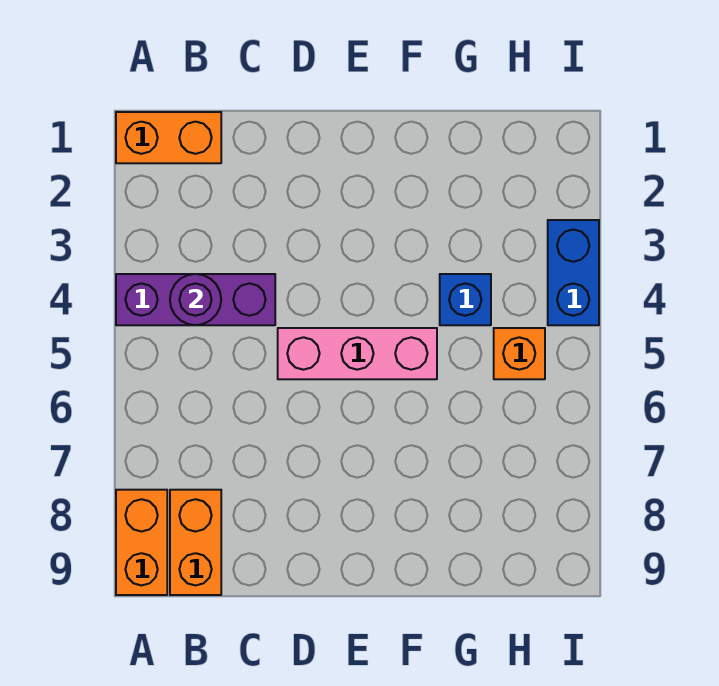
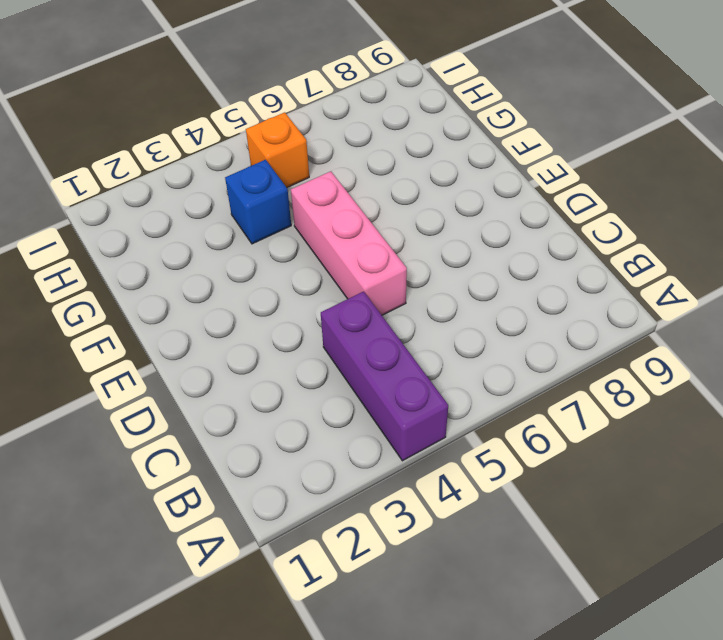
none -> orange 1x2 brick [116,112,221,163]
none -> orange 1x2 brick [116,490,167,595]

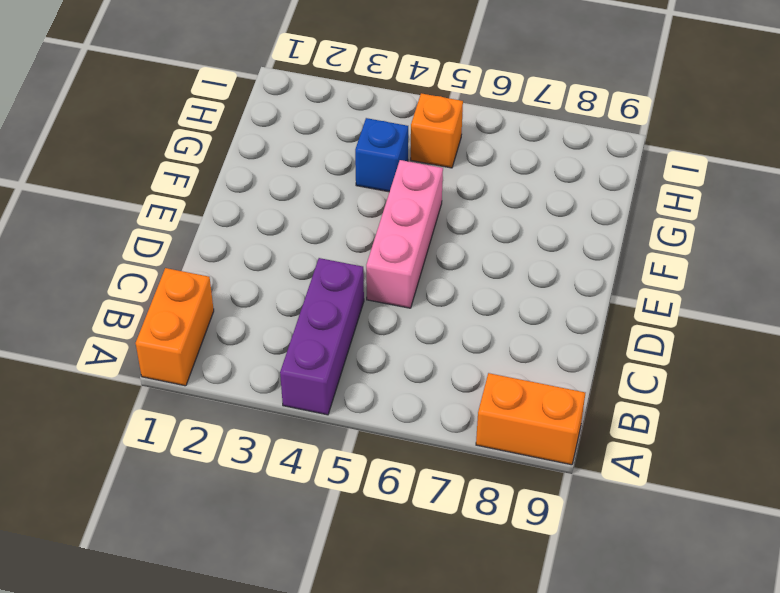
none -> orange 1x2 brick [170,490,221,595]
none -> blue 1x2 brick [548,220,599,325]

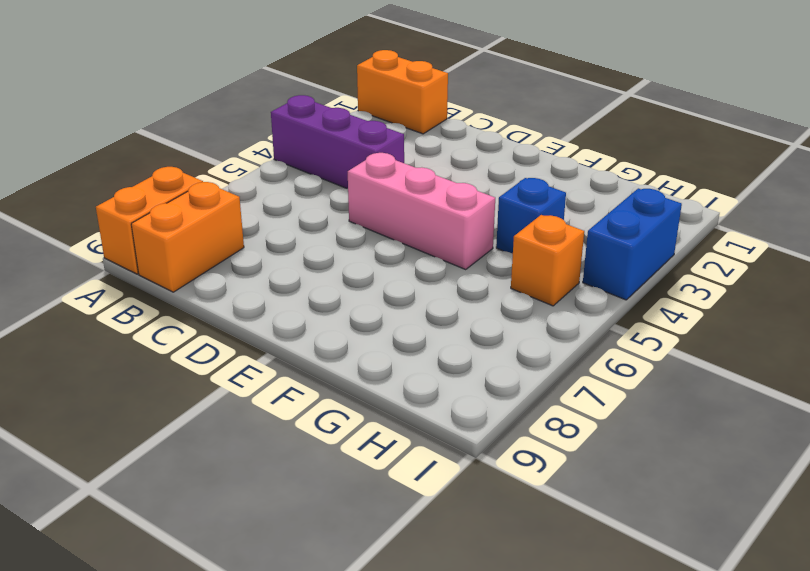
none -> purple 1x1 round brick [170,274,221,325]

